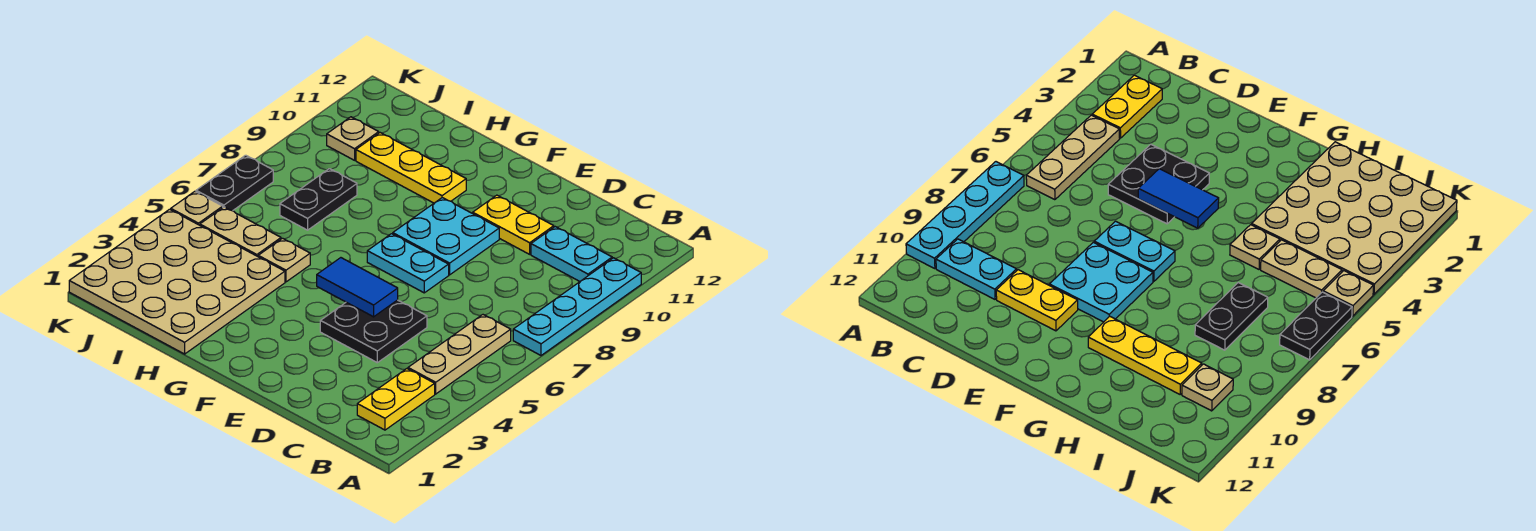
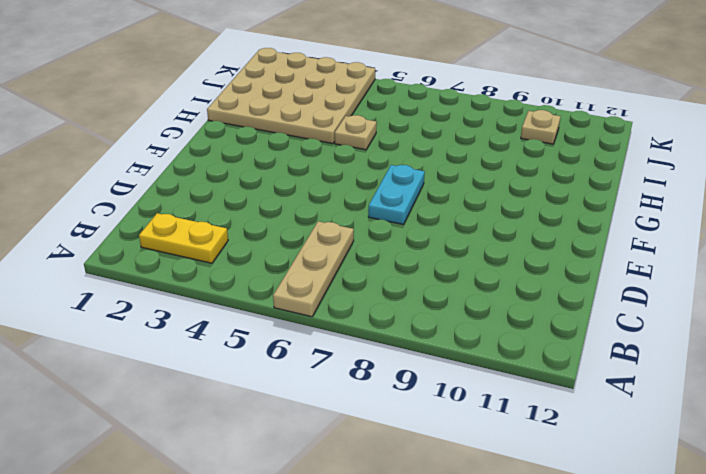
tan 1x3 plate [273,221,354,317] -> tan 1x3 plate turned to [408,315,511,394]
none -> cyan 1x4 plate [513,258,641,355]
none -> cyan 1x2 plate [531,227,612,281]
none -> black 2x2 plate [320,300,427,363]

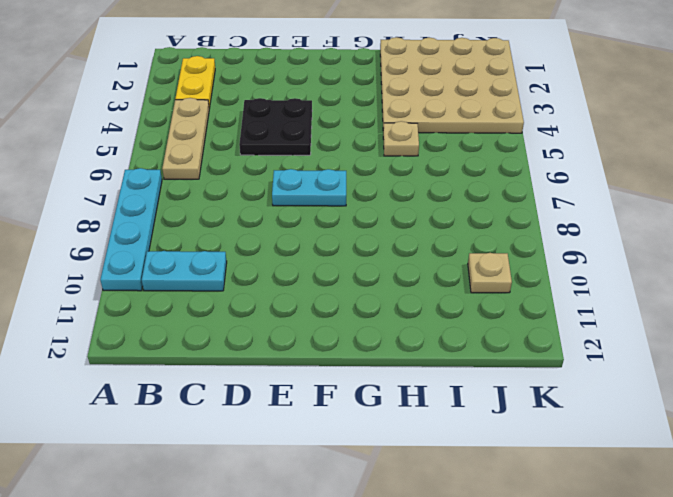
none -> yellow 1x2 plate [473,195,554,254]
none -> cyan 2x2 plate [393,198,499,275]
none -> yellow 1x3 plate [356,133,466,203]

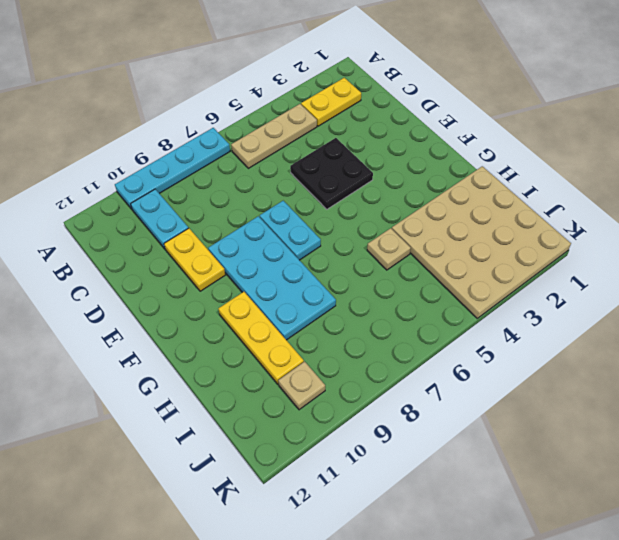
cyan 2x4 plate [208,216,336,340] -> cyan 2x2 plate [393,198,499,275]
none -> tan 1x2 plate [200,207,281,256]
none -> black 1x2 plate [280,169,357,230]
none -> tan 1x1 plate [171,191,223,225]

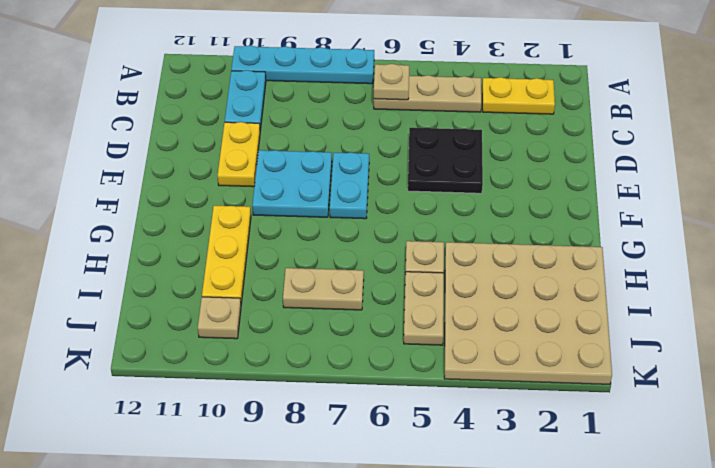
tan 1x1 plate [374,64,409,100] -> tan 1x1 plate moved to [171,191,223,225]
tan 1x2 plate [283,268,364,310] -> black 1x2 plate [280,169,357,230]
none -> black 1x2 plate [196,155,273,211]
none -> blue 1x2 tile [317,258,398,317]

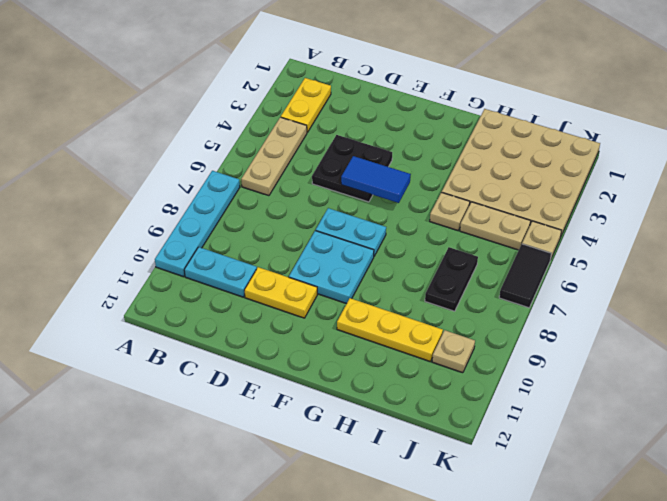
black 1x2 tile [499,244,551,308] -> black 1x2 plate [196,155,273,211]

